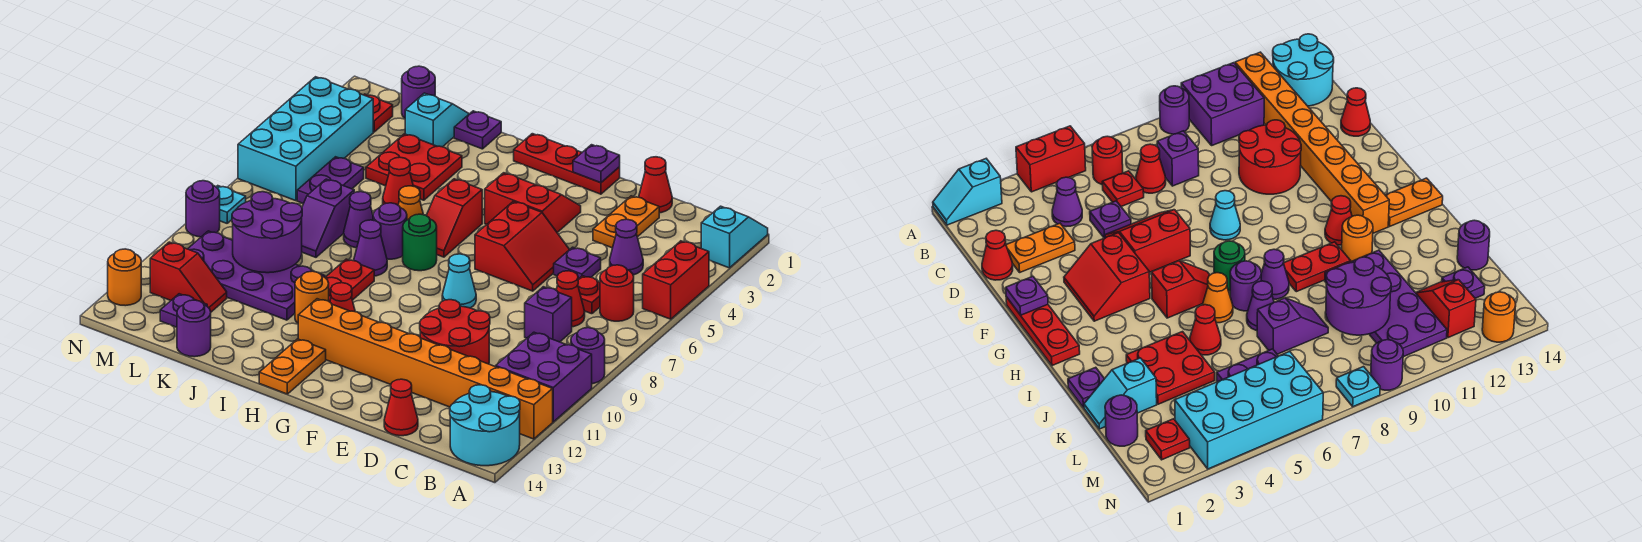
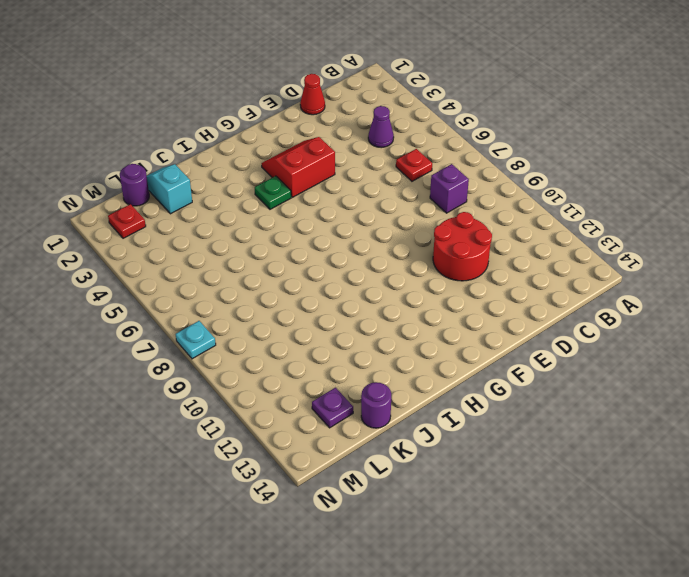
green 1x1 plate [255,176,291,209] -> none
none -> cyan 1x2 slope [701,206,768,268]
none -> red 1x2 brick [643,241,709,319]
none -> purple 1x1 round brick [571,328,605,384]
none -> purple 2x2 brick [496,332,592,422]

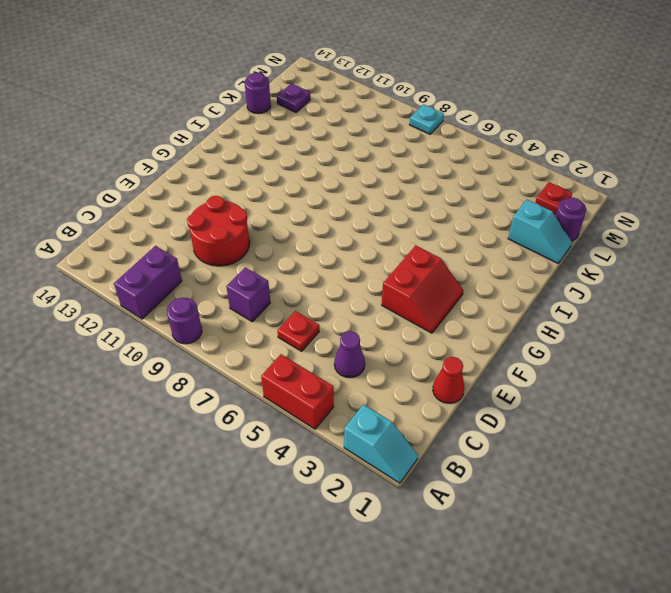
purple 1x2 brick [114,246,182,319] -> purple 2x2 brick [496,332,592,422]
none -> orange 1x8 brick [298,299,553,439]
none -> cyan 2x2 round brick [450,385,520,466]
none -> red 1x1 round brick [600,265,634,321]
none -> red 1x1 cone [556,271,585,327]

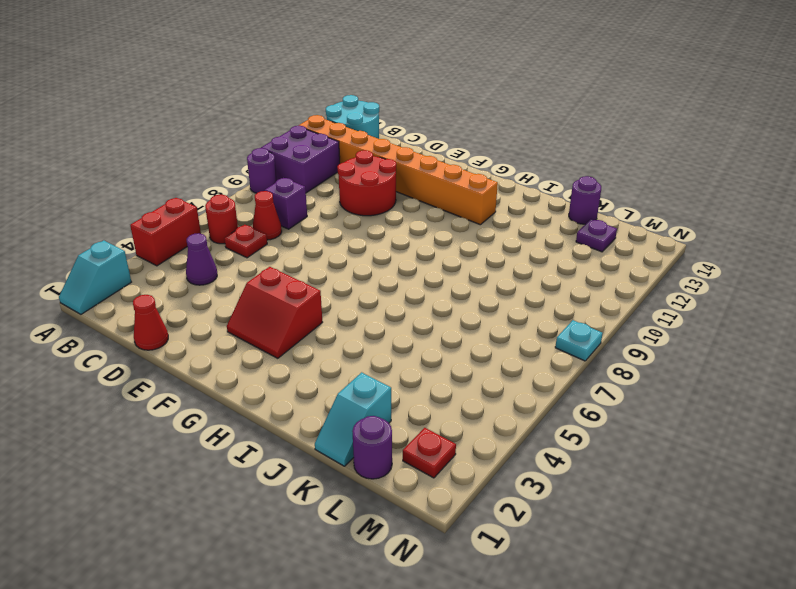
none -> orange 1x2 plate [593,196,659,248]
none -> purple 1x1 plate [554,247,601,279]
none -> red 1x1 cone [384,379,418,436]
none -> red 2x2 slope [475,201,570,291]

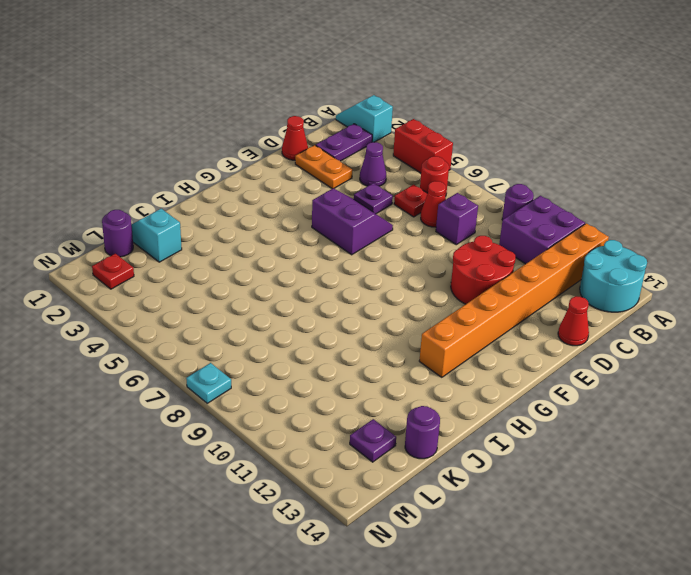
purple 1x2 plate [316,124,372,161] -> purple 1x2 plate turned to [297,157,364,204]
purple 2x2 slope [312,188,393,255] -> red 2x2 slope [475,201,570,291]
none -> red 1x3 plate [514,134,620,194]
none -> red 2x2 slope [485,173,581,232]
none -> cyan 1x1 cone [442,254,476,308]
none -> red 1x2 slope [426,179,482,257]

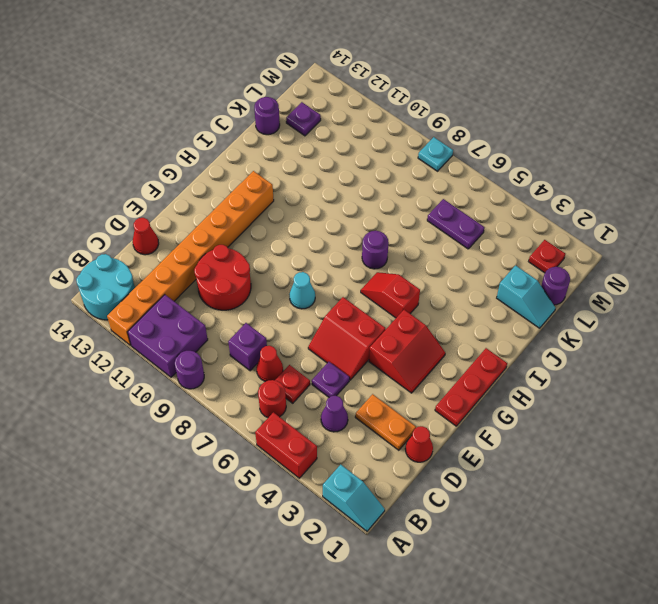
none -> green 1x1 round brick [403,214,437,271]
none -> red 1x1 cone [330,283,355,312]
none -> orange 1x2 plate [259,339,326,394]
none -> orange 1x1 cone [398,186,423,220]

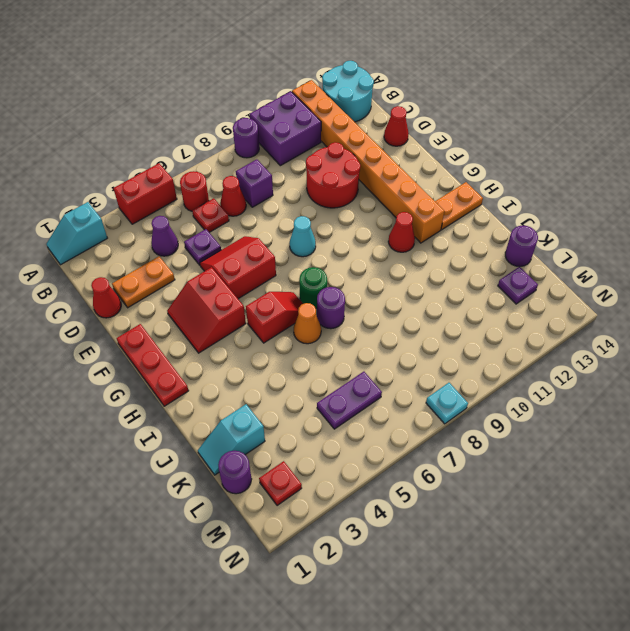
none -> purple 1x1 cone [354,220,387,276]
none -> red 1x2 plate [325,259,374,302]
none -> orange 1x1 round brick [295,271,329,323]
none -> purple 1x1 plate [454,111,501,149]

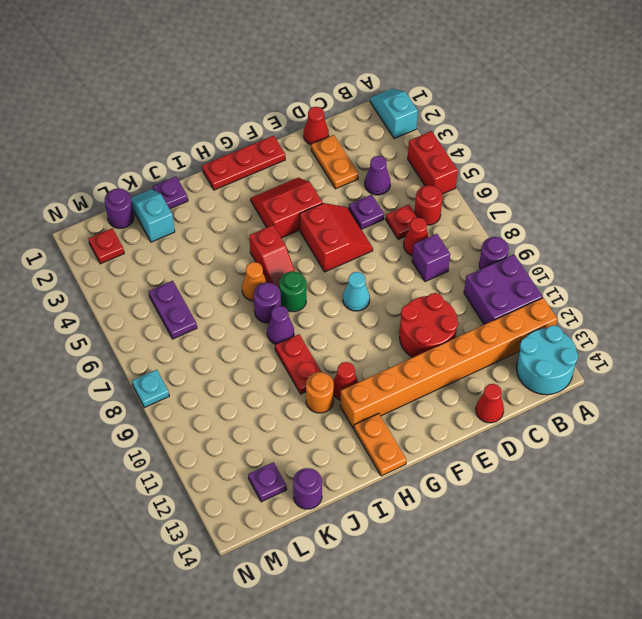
none -> red 2x2 plate [366,134,462,200]
none -> red 1x1 cone [383,157,413,205]
none -> purple 1x1 cone [344,192,373,248]
none -> purple 2x4 plate [188,231,325,320]

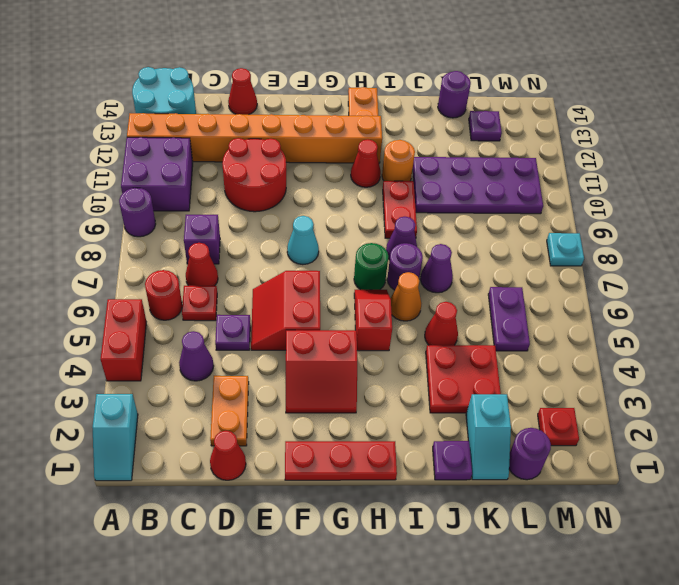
none -> purple 1x2 slope [302,179,354,257]
none -> red 1x2 slope [150,242,227,312]
none -> cyan 2x4 brick [238,77,373,201]
none -> purple 1x1 round brick [186,181,220,237]

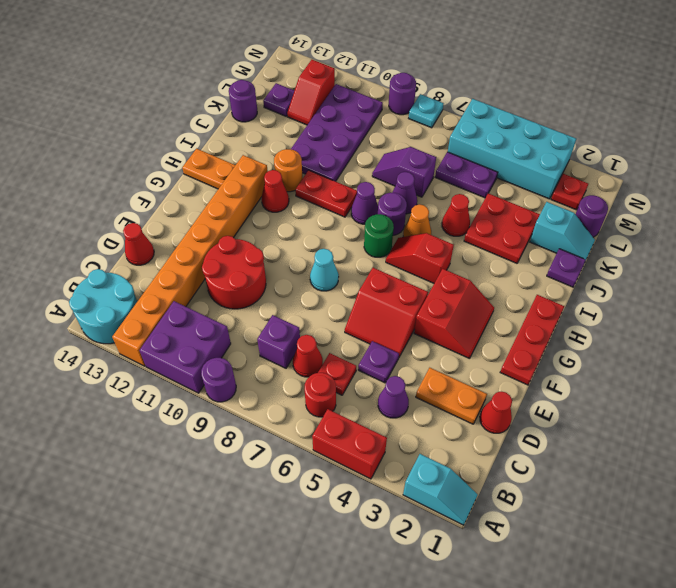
none -> orange 1x1 round brick [108,249,141,306]
none -> purple 1x1 plate [573,145,620,183]
none -> purple 2x2 round brick [232,192,302,273]

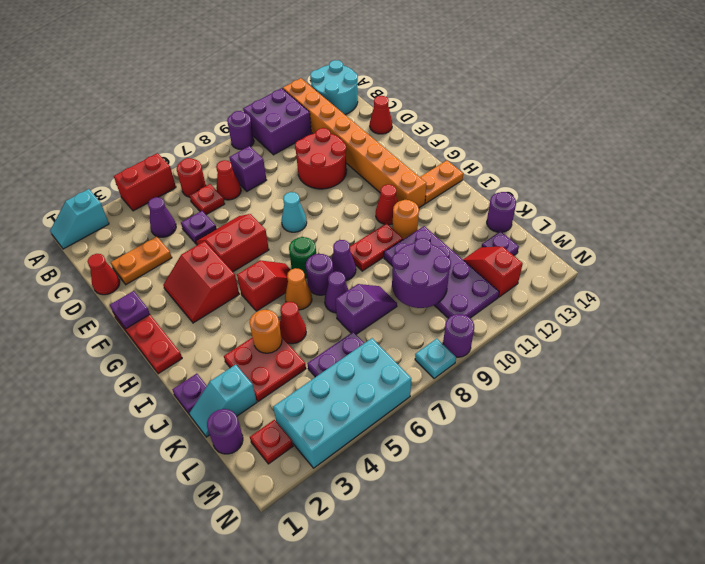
orange 1x1 round brick [250,310,282,353] -> orange 1x1 round brick moved to [108,249,141,306]

